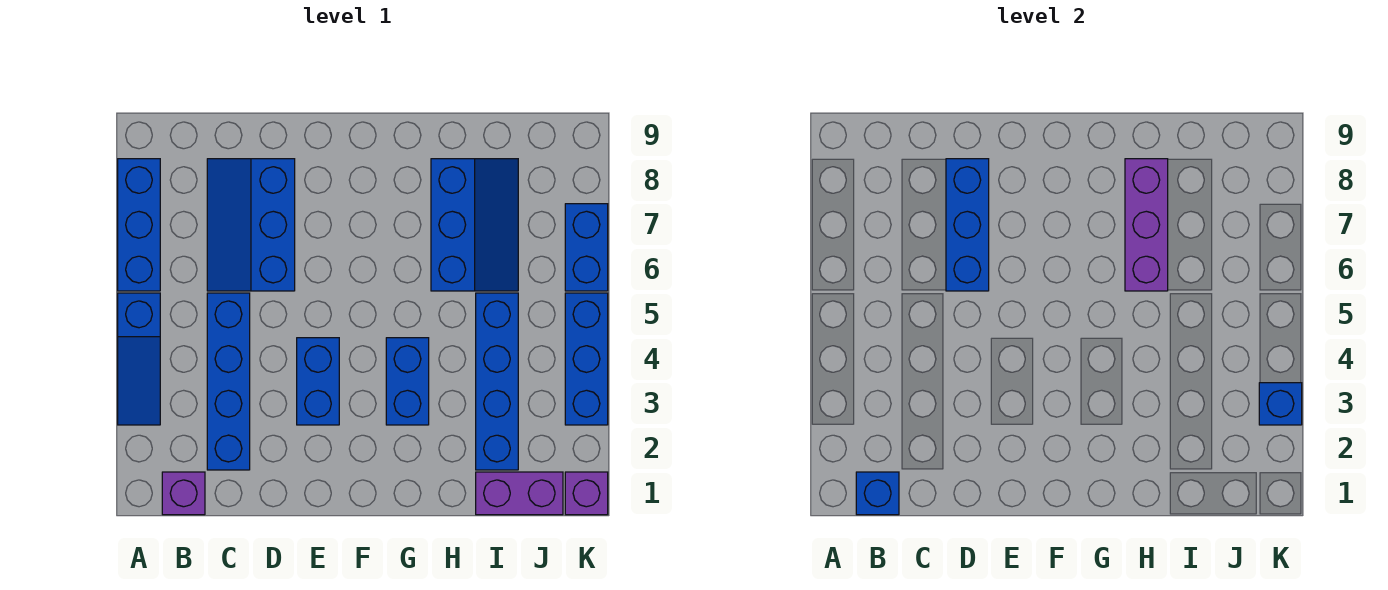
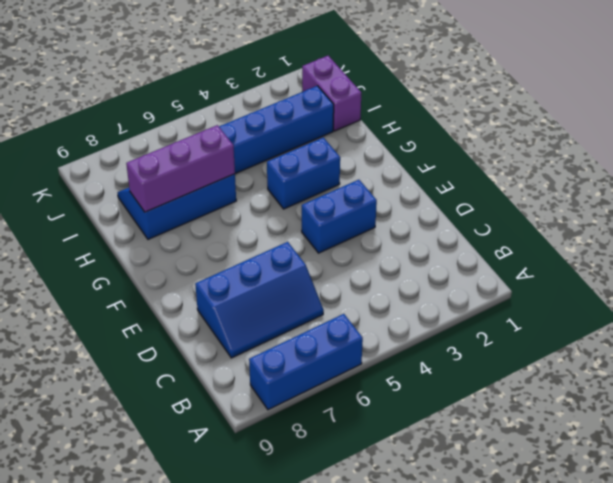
none -> blue 1x3 slope [118,293,160,425]
none -> purple 1x1 brick [162,472,205,515]
none -> blue 1x4 brick [207,293,250,470]

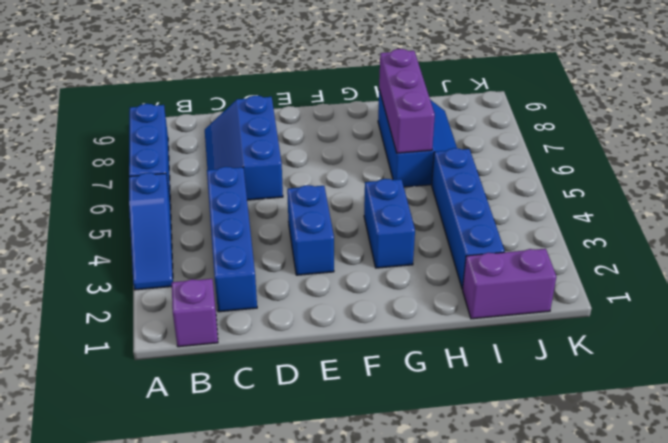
none -> purple 1x1 brick [565,472,608,515]
none -> blue 1x3 brick [565,293,608,425]
none -> blue 1x2 brick [565,204,608,291]

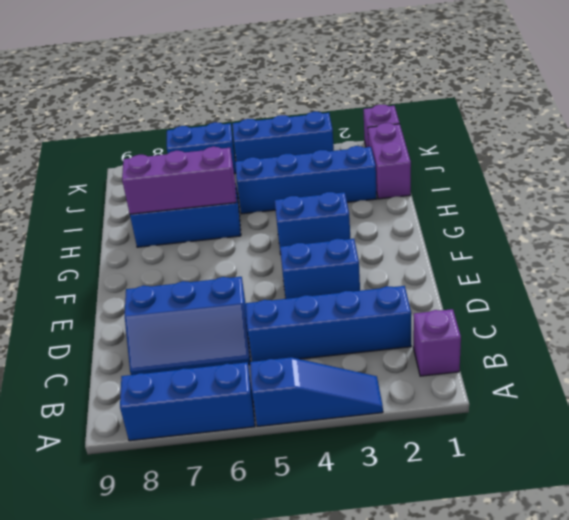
none -> blue 1x1 brick [856,472,899,515]
none -> blue 1x3 brick [946,159,989,291]
none -> blue 1x1 brick [1259,383,1302,425]

